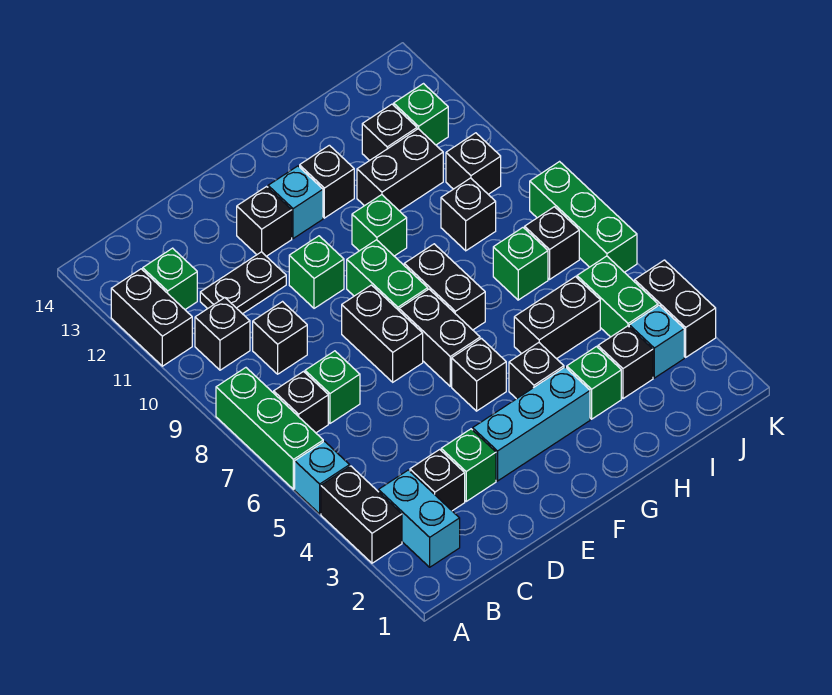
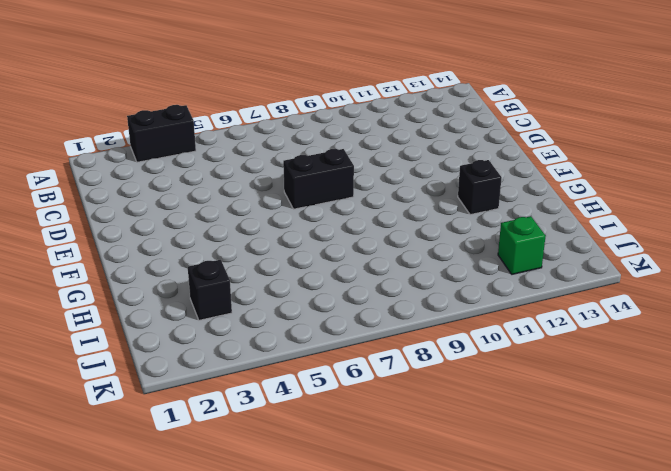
none -> cyan 1x1 brick [295,441,350,514]
none -> green 1x3 brick [216,368,323,489]
none -> black 1x2 brick [111,269,192,366]
none -> cyan 1x2 brick [379,470,460,567]

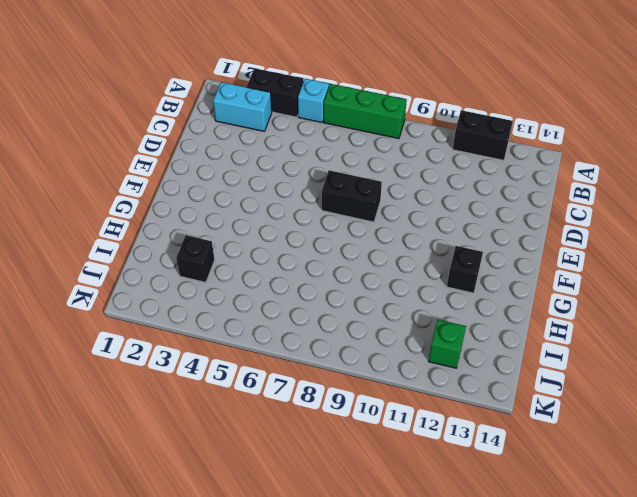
none -> black 1x1 brick [274,372,328,433]
none -> black 1x1 brick [195,298,250,370]
none -> green 1x1 brick [143,248,197,309]
none -> black 1x1 brick [410,449,465,511]

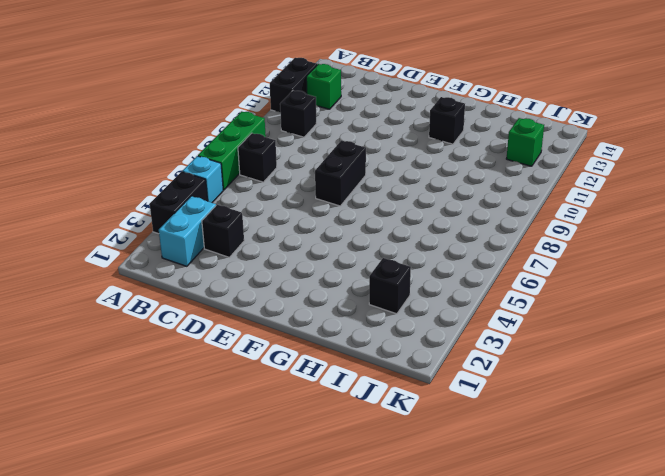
none -> green 1x1 brick [305,351,360,423]
none -> black 1x1 brick [253,302,307,374]
none -> black 1x2 plate [200,252,286,314]
none -> green 1x1 brick [441,429,496,501]

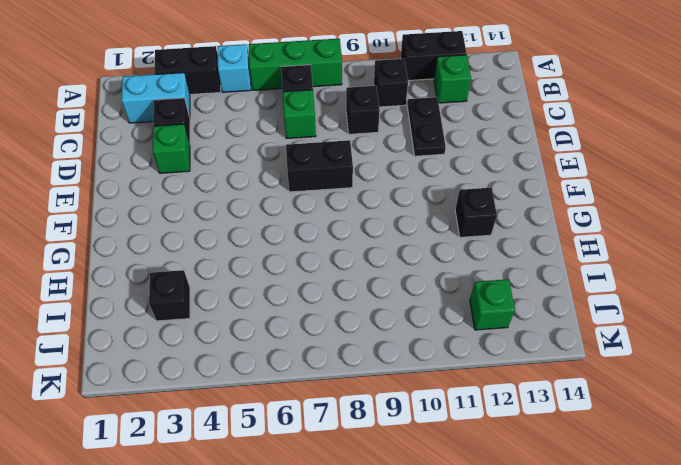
none -> cyan 1x3 brick [473,367,590,481]
none -> green 1x1 brick [289,236,344,308]
none -> black 1x1 brick [237,187,292,256]
none -> black 1x1 brick [452,338,506,411]

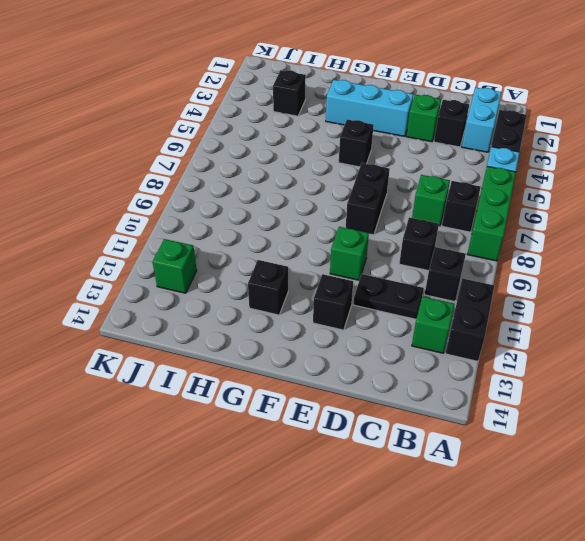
none -> black 1x2 brick [399,289,480,386]
none -> green 1x2 brick [347,240,428,310]
none -> cyan 1x1 brick [268,166,323,239]
none -> black 1x1 brick [509,343,564,399]

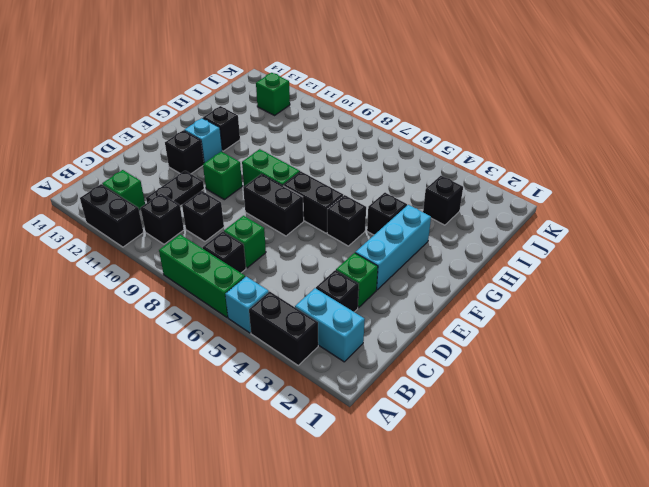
none -> black 1x2 brick [404,244,485,330]
none -> green 1x1 brick [352,195,407,256]
none -> green 1x1 brick [567,347,621,419]
none -> black 1x2 brick [514,277,600,359]

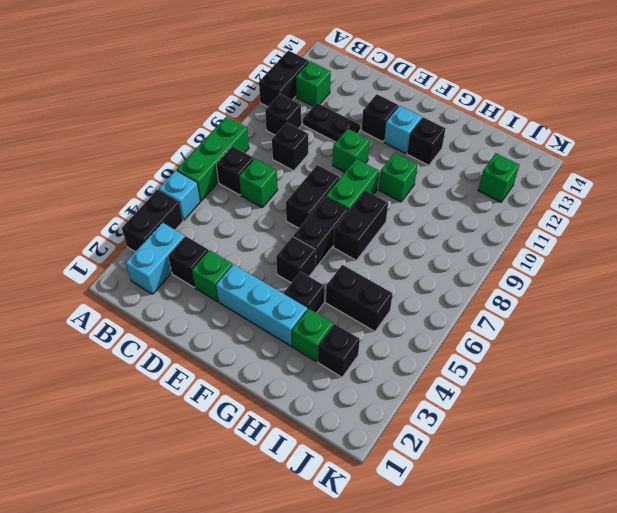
none -> black 1x2 brick [357,129,443,211]
none -> green 1x1 brick [493,228,548,300]
none -> black 1x1 brick [441,178,496,251]
none -> black 1x1 brick [362,104,417,160]

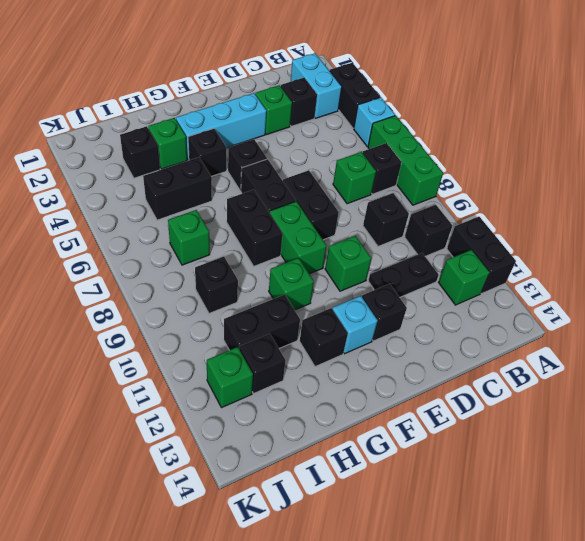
none -> cyan 1x1 brick [629,305,684,378]
none -> green 1x2 brick [577,256,658,337]
none -> black 1x1 brick [525,207,579,279]
none -> black 1x1 brick [446,133,501,194]

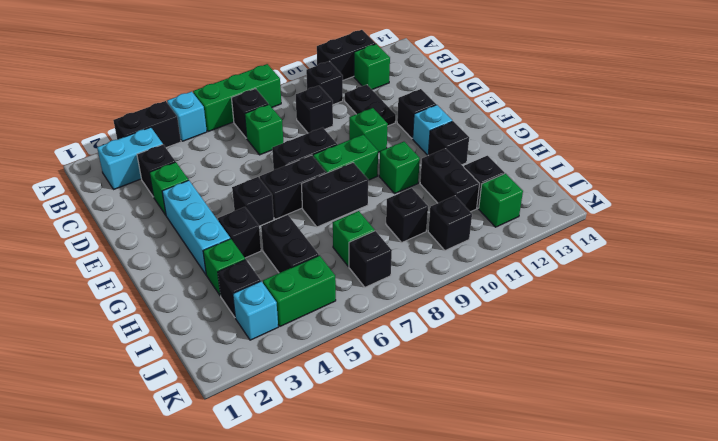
none -> black 1x2 brick [635,260,716,357]
none -> green 1x3 brick [530,162,637,272]

